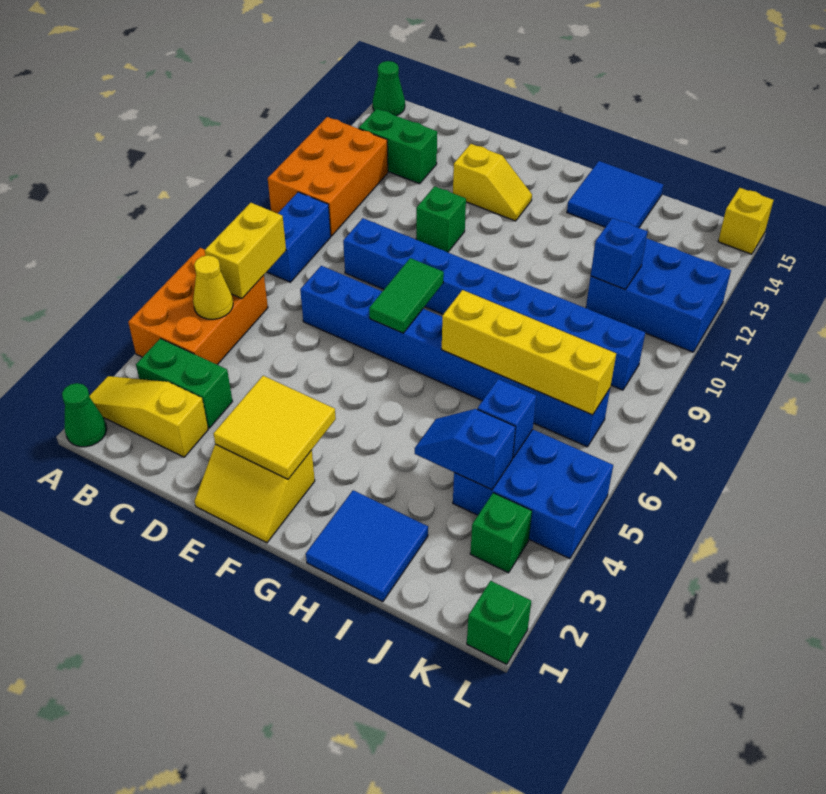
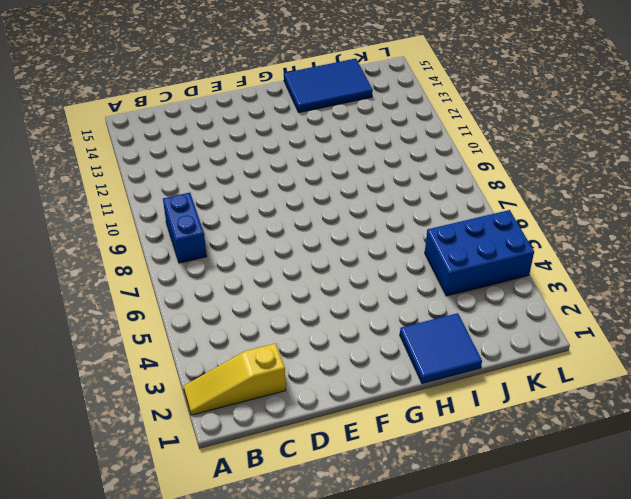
blue 2x3 tile [284,58,373,113] -> blue 2x2 tile [567,161,663,228]
none -> green 1x1 cone [62,383,107,447]
none -> orange 2x3 brick [128,248,268,365]
none -> orange 2x3 brick [268,117,388,236]

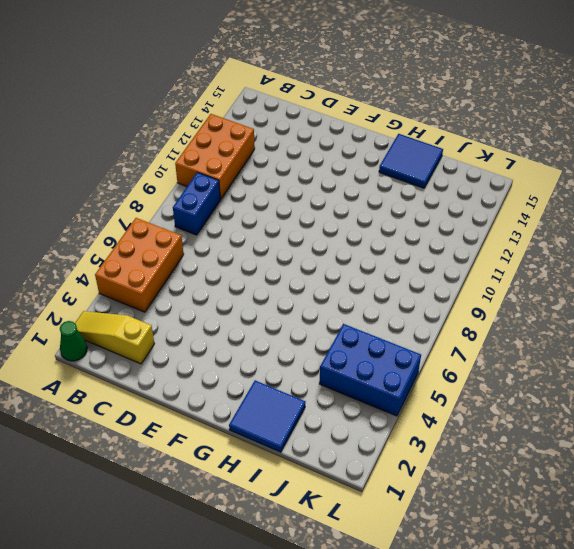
none -> green 1x1 cone [373,61,405,116]
none -> green 1x2 brick [136,338,232,428]
none -> green 1x2 brick [359,108,437,184]

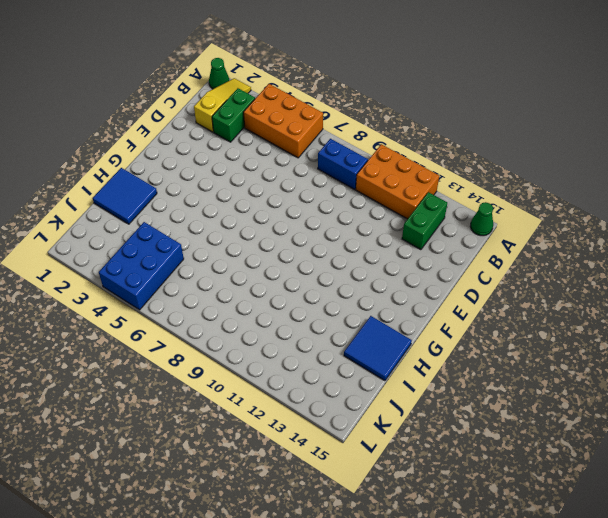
none -> blue 1x8 brick [300,266,610,447]
none -> blue 1x8 brick [343,218,645,390]
none -> yellow 2x2 slope [195,444,315,543]

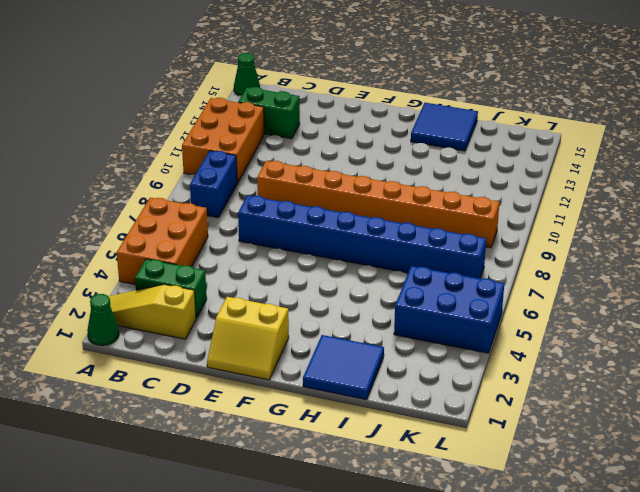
orange 1x8 brick [257,161,499,248] -> blue 1x8 brick [343,218,645,390]
none -> green 1x1 brick [416,186,466,252]
none -> yellow 1x2 slope [453,144,532,221]
none -> blue 2x3 brick [586,238,731,352]

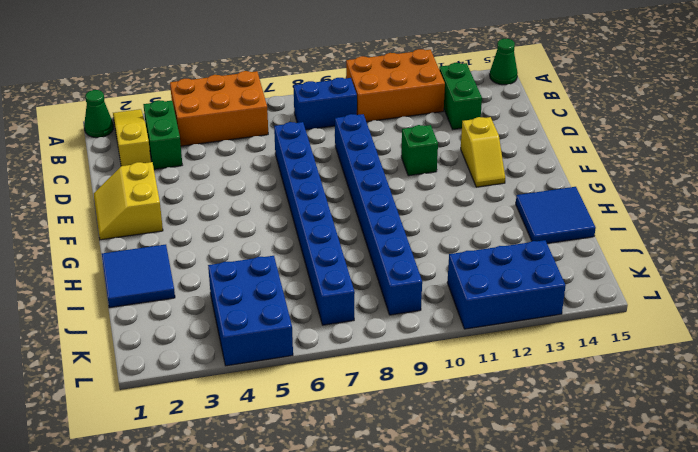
blue 2x3 brick [447,240,566,329] -> blue 2x3 brick turned to [586,238,731,352]
none -> green 1x1 brick [470,493,532,573]
none -> green 1x1 brick [467,581,531,664]
none -> yellow 1x1 brick [718,188,774,254]

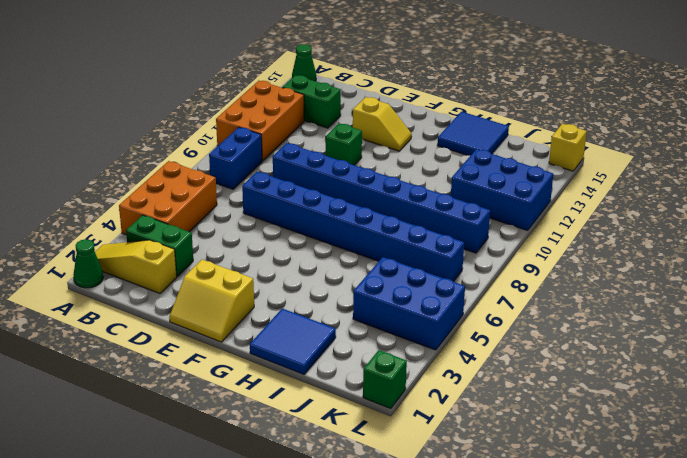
none -> green 1x1 brick [470,493,532,573]
none -> yellow 1x1 cone [193,255,233,319]
none -> yellow 1x2 brick [205,203,286,299]

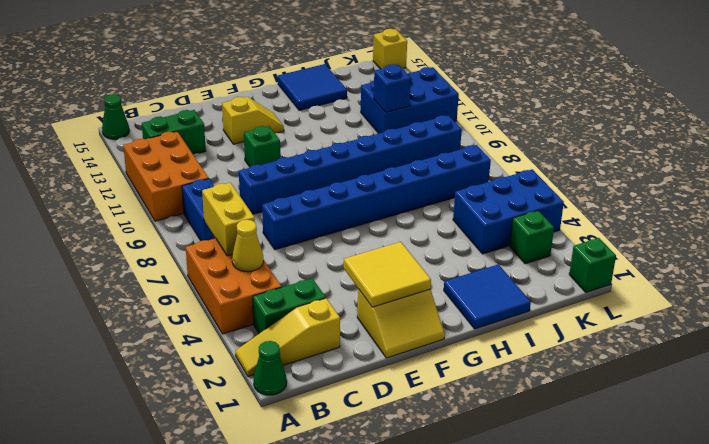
none -> green 1x2 tile [369,258,444,333]
none -> yellow 1x4 brick [442,290,616,415]
none -> blue 1x2 slope [415,409,515,490]

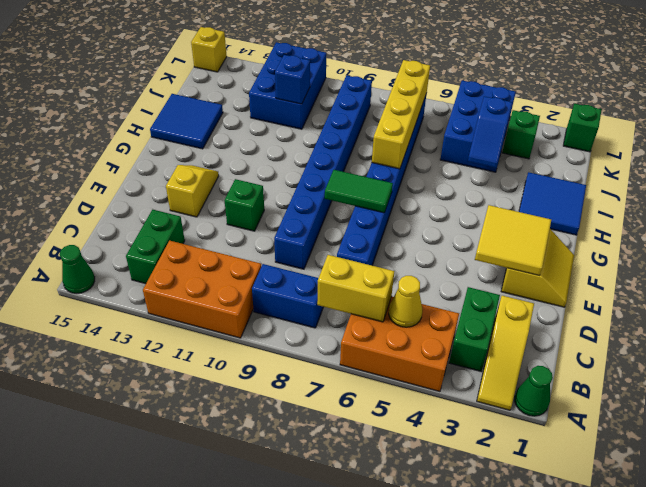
none -> blue 1x1 brick [477,379,536,458]

